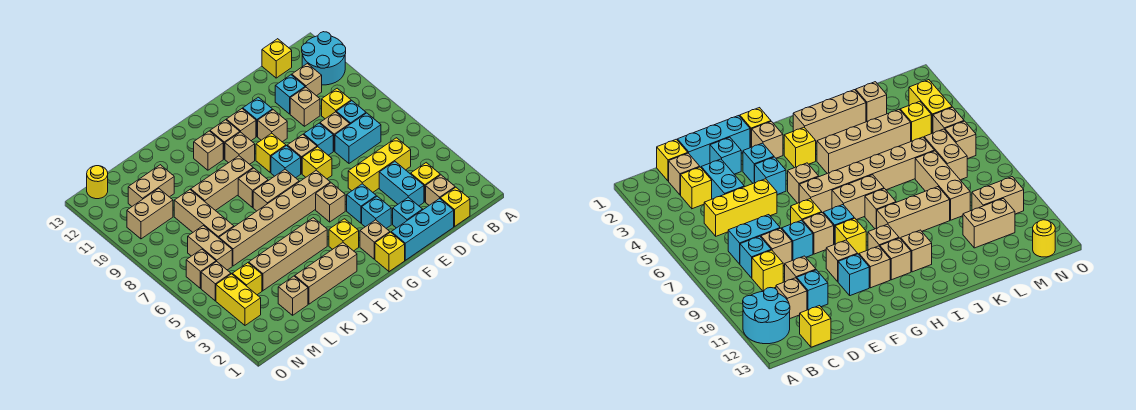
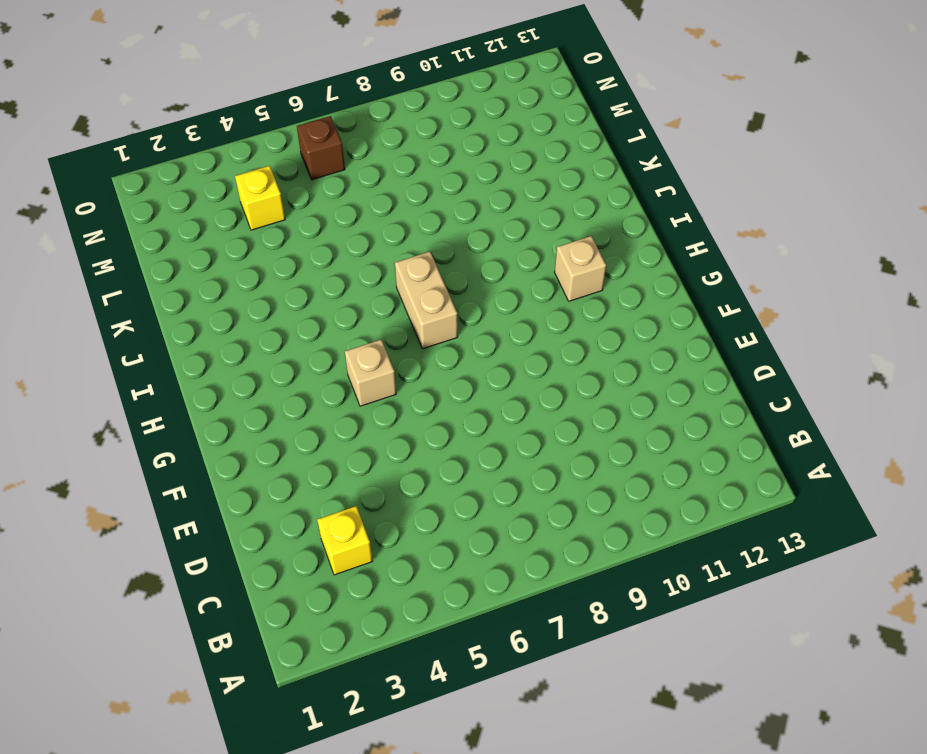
brown 1x1 brick [297,116,345,180] -> tan 1x1 brick [186,249,216,288]
none -> cyan 2x2 round brick [302,32,346,85]
none -> yellow 1x1 brick [440,187,470,226]
none -> tan 1x1 brick [426,175,455,205]
none -> yellow 1x3 brick [348,138,411,192]

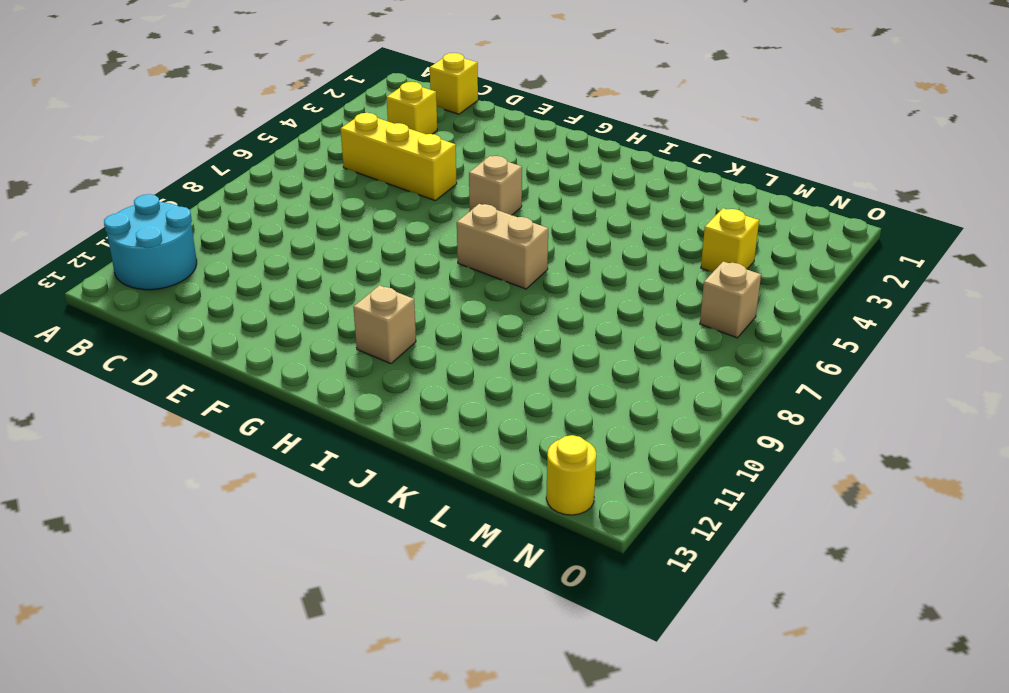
none -> tan 1x1 brick [426,175,455,205]
none -> cyan 1x2 brick [335,113,381,163]
none -> cyan 1x1 brick [336,101,366,124]
none -> yellow 1x1 brick [322,88,351,119]

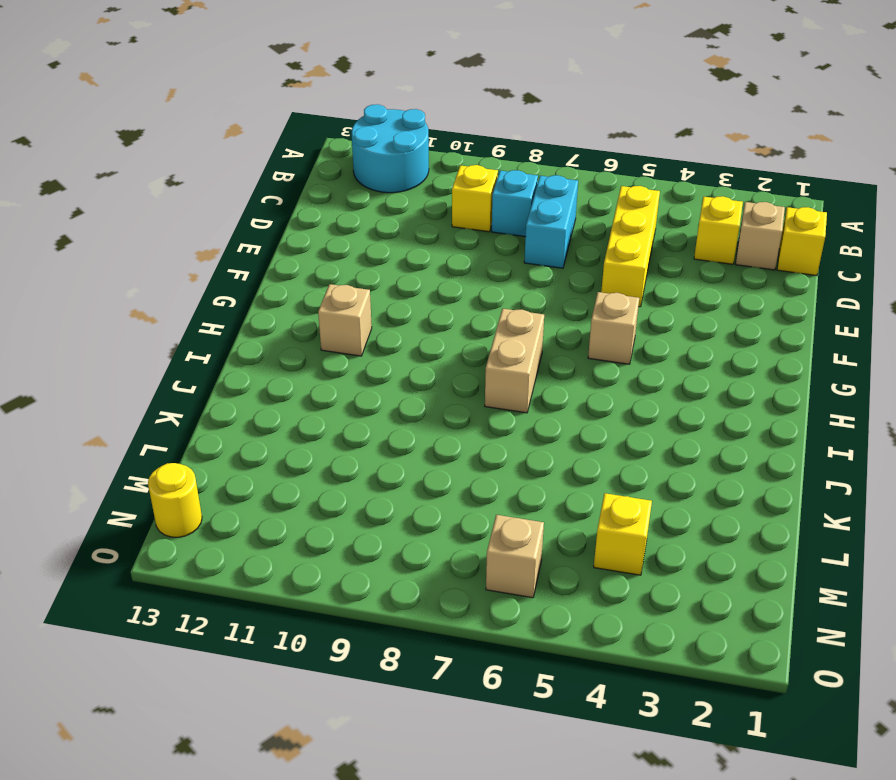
none -> tan 1x1 brick [292,64,322,96]
none -> yellow 1x1 brick [262,39,292,78]
none -> cyan 1x3 brick [391,198,454,260]
none -> cyan 1x2 brick [379,162,424,206]

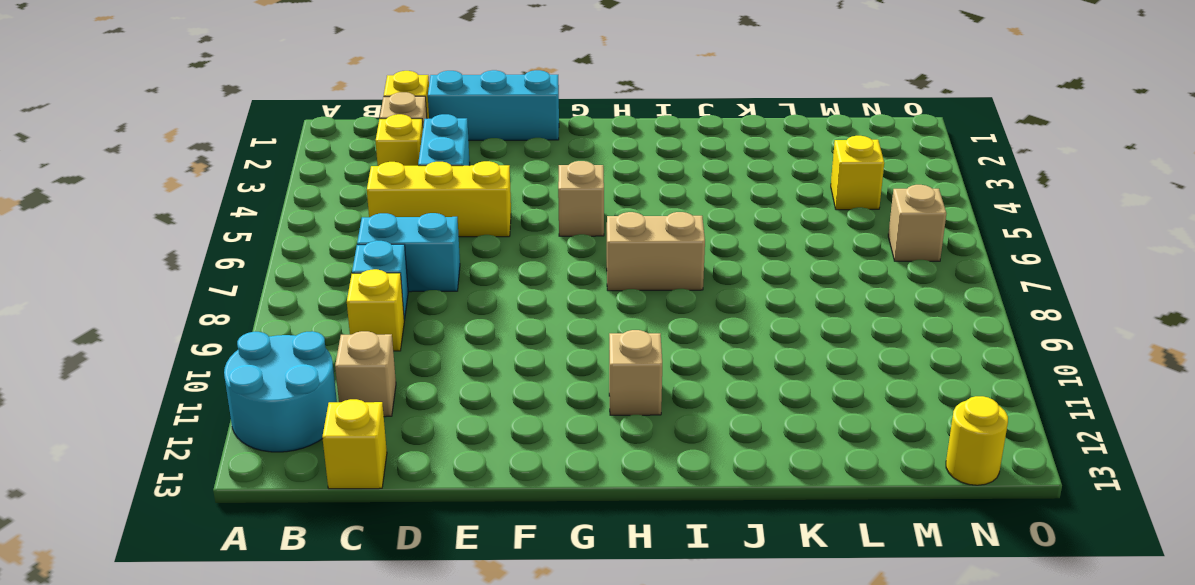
none -> tan 1x1 brick [320,112,350,151]
none -> tan 1x1 brick [290,87,320,126]
none -> cyan 1x1 brick [275,75,305,114]
none -> cyan 1x1 brick [393,197,423,228]

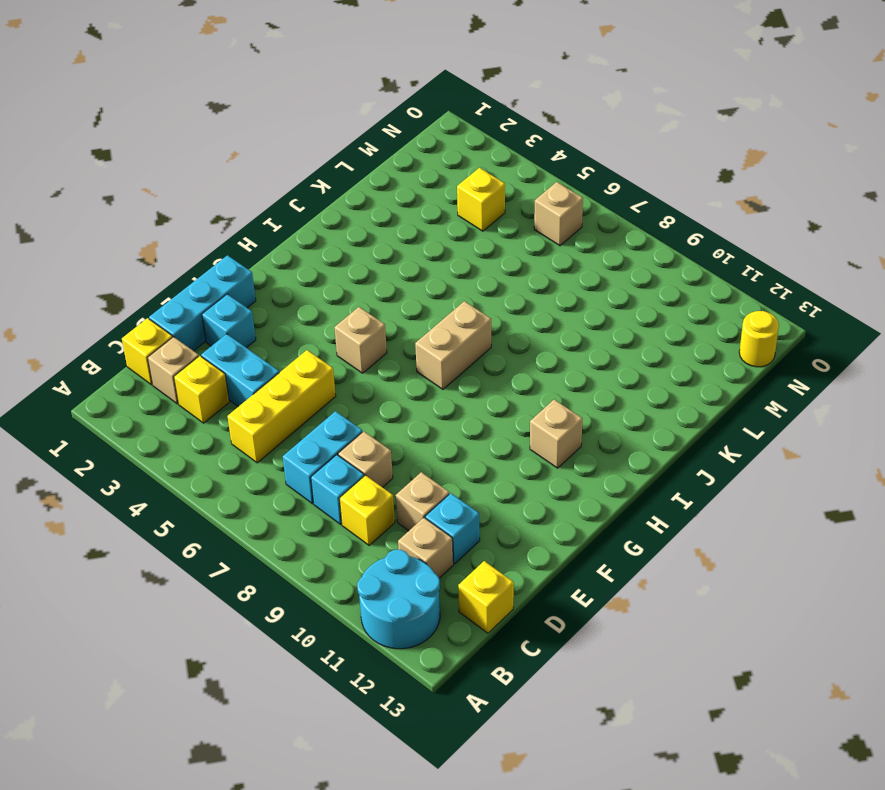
none -> cyan 1x1 brick [304,123,333,155]
none -> cyan 1x1 brick [362,196,391,228]
none -> cyan 1x1 brick [347,184,376,223]
none -> yellow 1x1 brick [302,147,332,179]

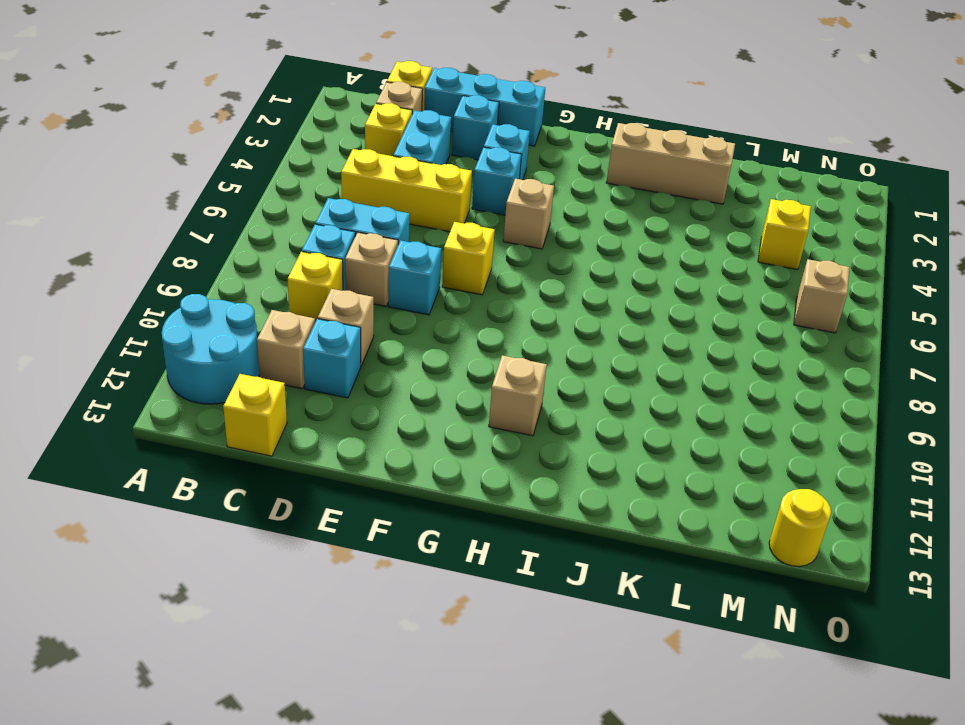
none -> tan 1x1 brick [287,135,317,174]
none -> tan 1x1 brick [258,110,287,142]
none -> cyan 1x1 brick [243,97,272,136]
none -> yellow 1x1 brick [375,232,405,272]

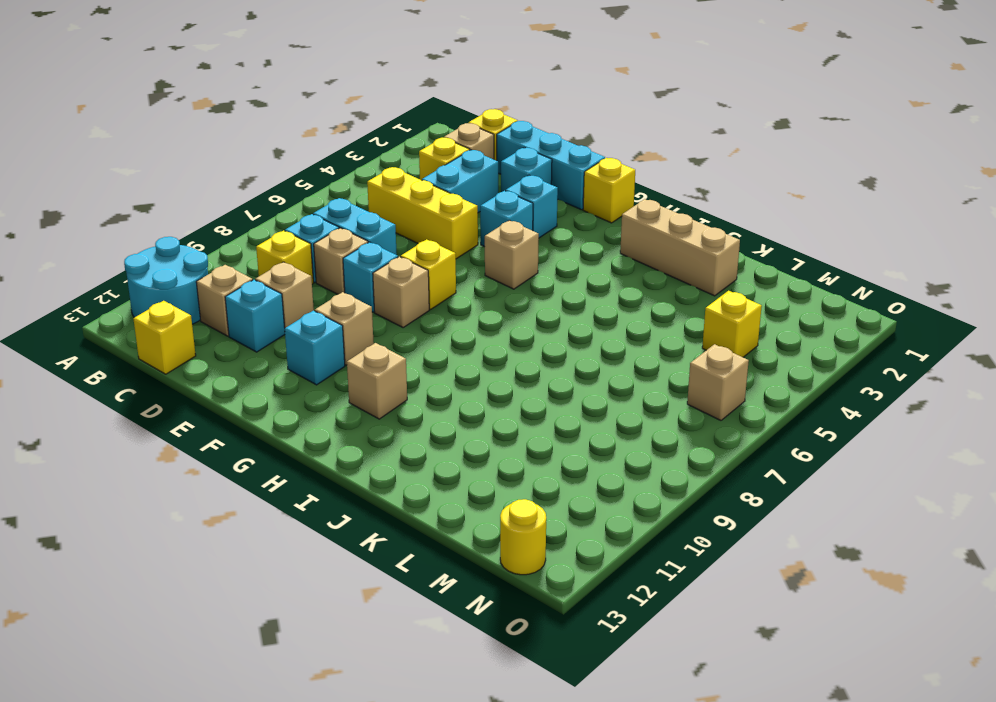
none -> tan 1x1 brick [360,220,390,259]
none -> tan 1x6 brick [219,170,330,266]
none -> cyan 1x1 brick [271,146,301,178]
none -> yellow 1x1 brick [256,133,286,172]

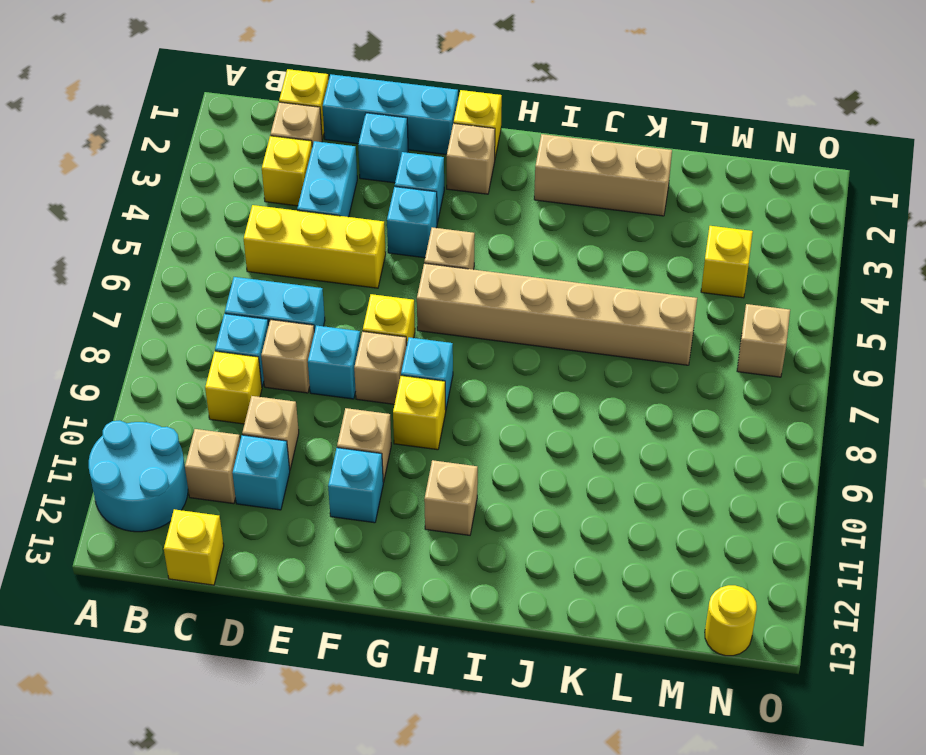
none -> tan 1x1 brick [226,109,256,141]
none -> yellow 1x1 brick [329,219,359,251]
none -> tan 1x2 brick [253,169,299,211]
none -> tan 1x1 brick [225,132,255,164]

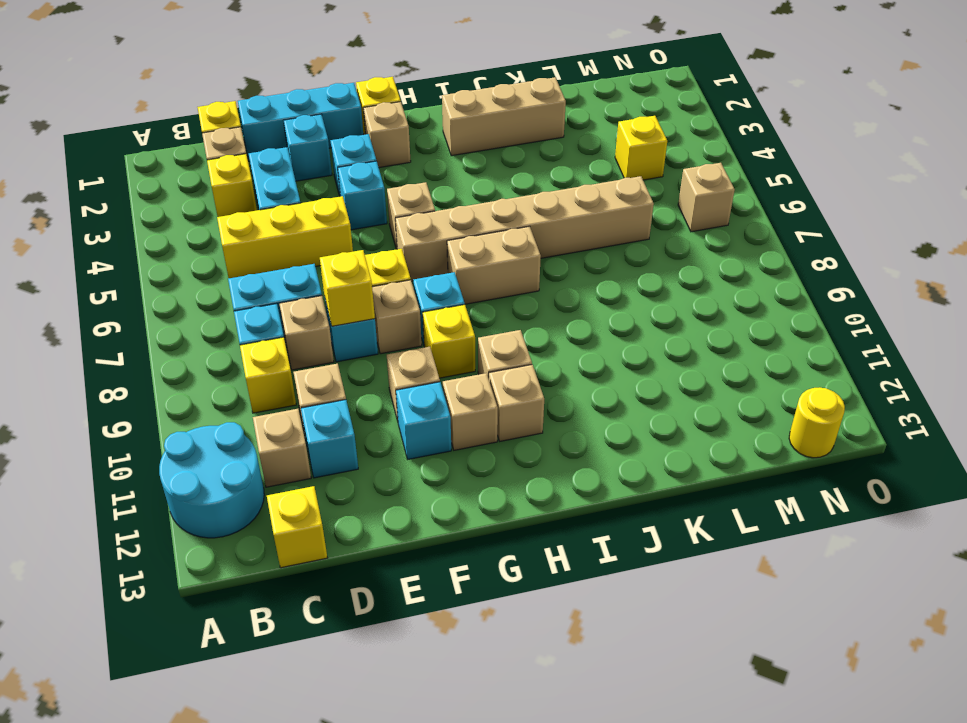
yellow 1x1 brick [320,250,375,326] -> yellow 1x1 brick moved to [329,219,359,251]
none -> tan 1x4 brick [249,218,327,291]
none -> tan 1x1 brick [238,168,268,207]
none -> tan 1x3 brick [191,156,253,210]
none -> tan 1x1 brick [194,131,223,170]

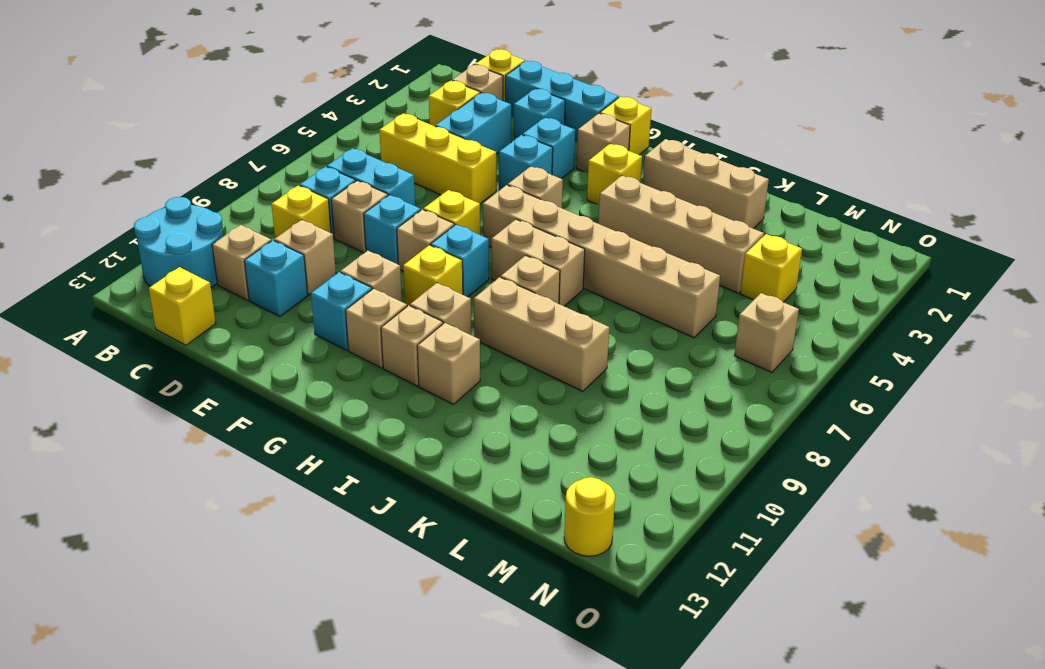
none -> tan 1x1 brick [278,276,308,315]
none -> tan 1x3 brick [174,190,234,238]
none -> tan 1x2 brick [128,165,174,206]
none -> tan 1x2 brick [188,226,232,270]

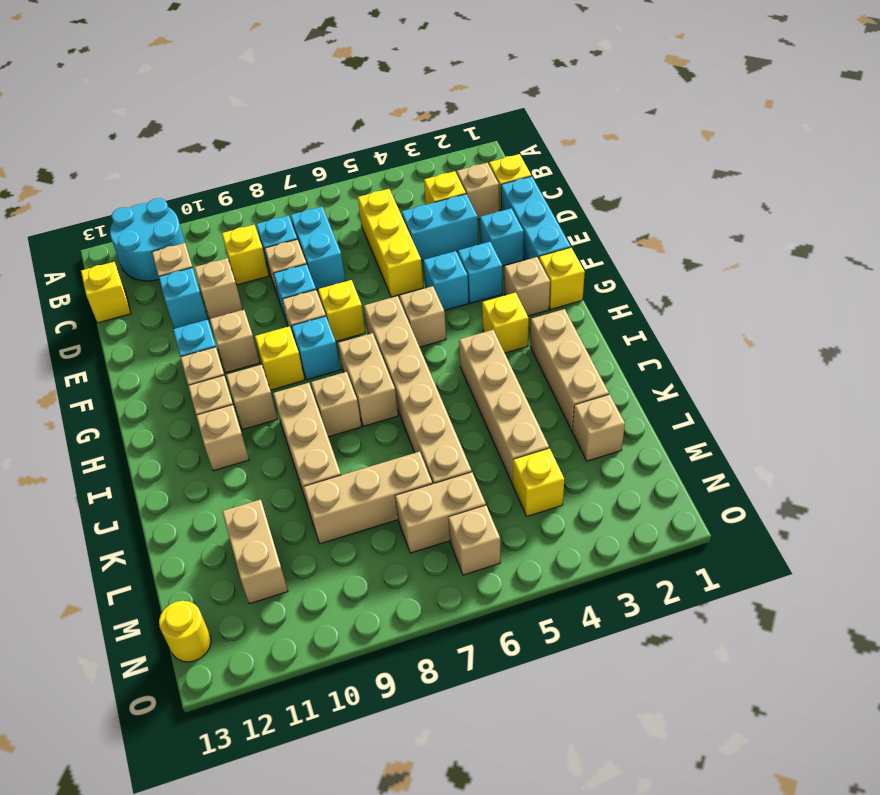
none -> tan 1x2 brick [127,188,173,239]
none -> yellow 1x2 brick [216,274,261,325]
none -> tan 1x1 brick [201,262,231,301]

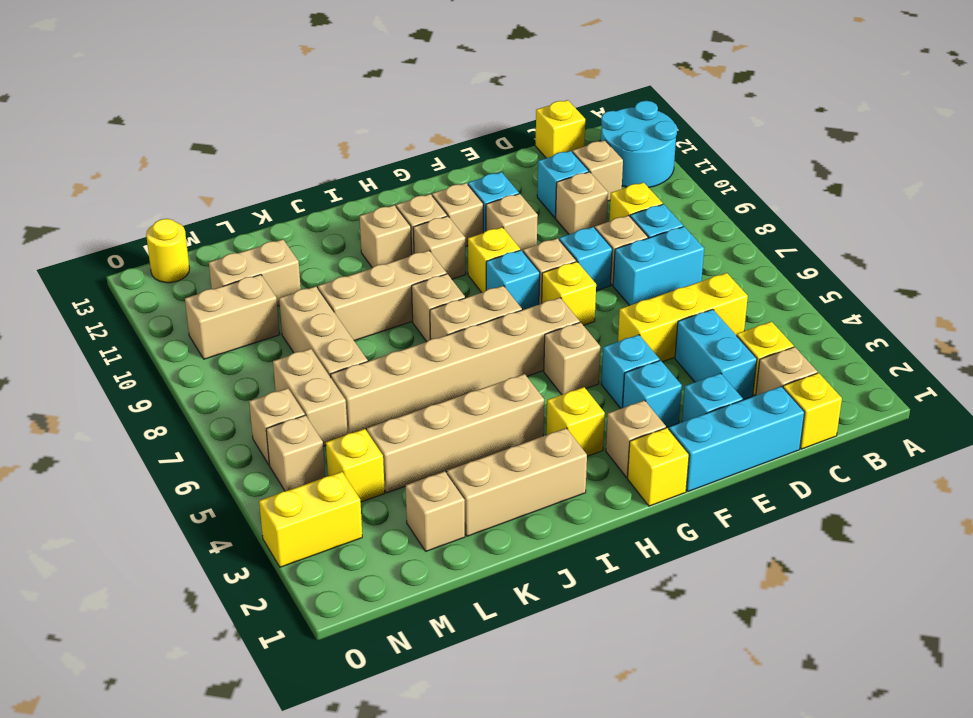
yellow 1x2 brick [259,472,362,567] -> yellow 1x2 brick turned to [216,274,261,325]

